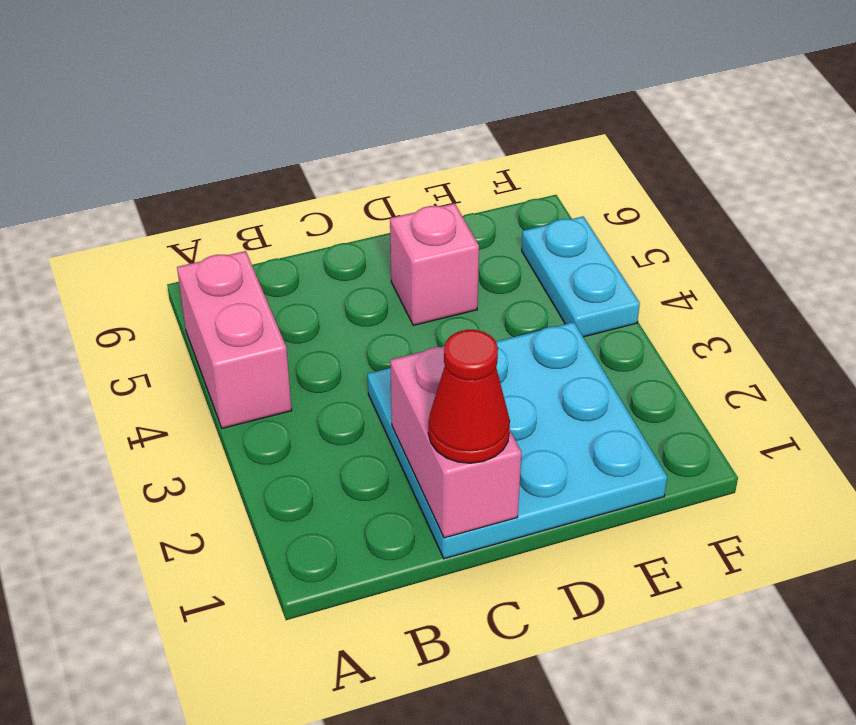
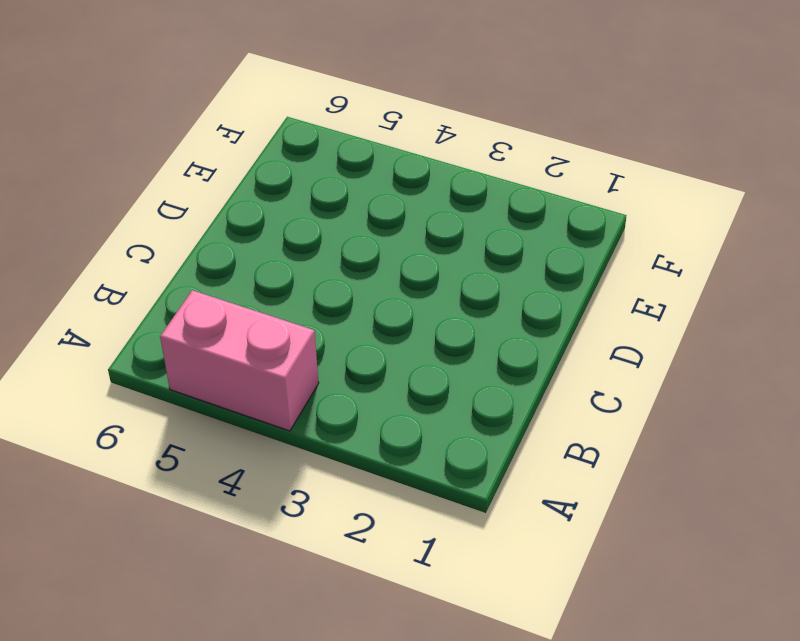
none -> cyan 3x3 plate [368,322,667,559]
none -> pink 1x1 brick [390,203,479,325]

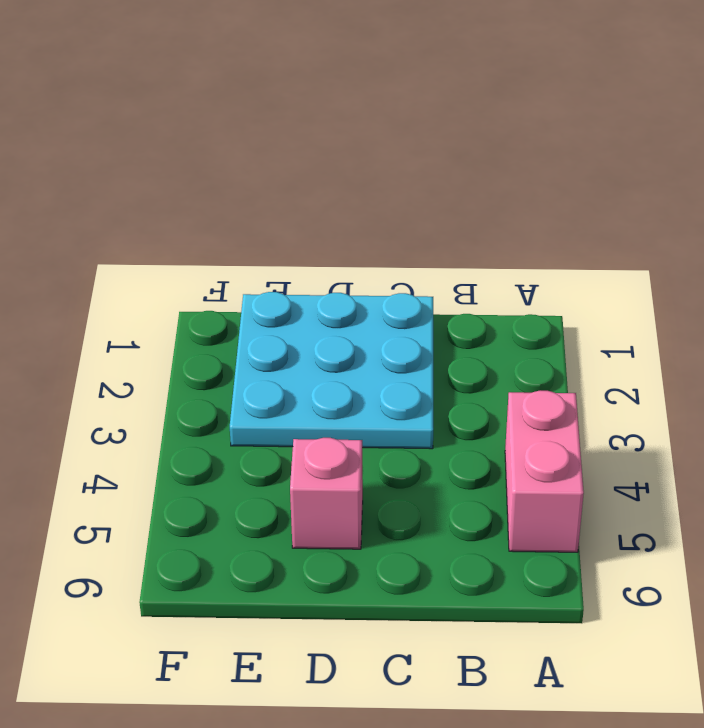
none -> cyan 1x2 plate [522,216,640,337]
none -> pink 1x2 brick [390,346,522,538]

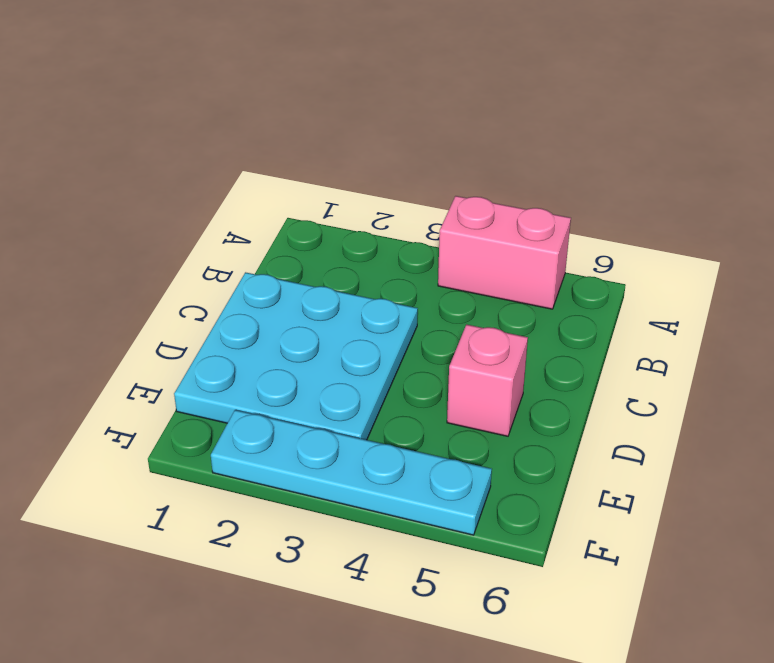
cyan 1x4 plate [211,410,492,535] -> cyan 1x2 plate [522,216,640,337]
none -> pink 1x2 brick [390,346,522,538]
none -> red 1x1 cone [428,330,510,463]

